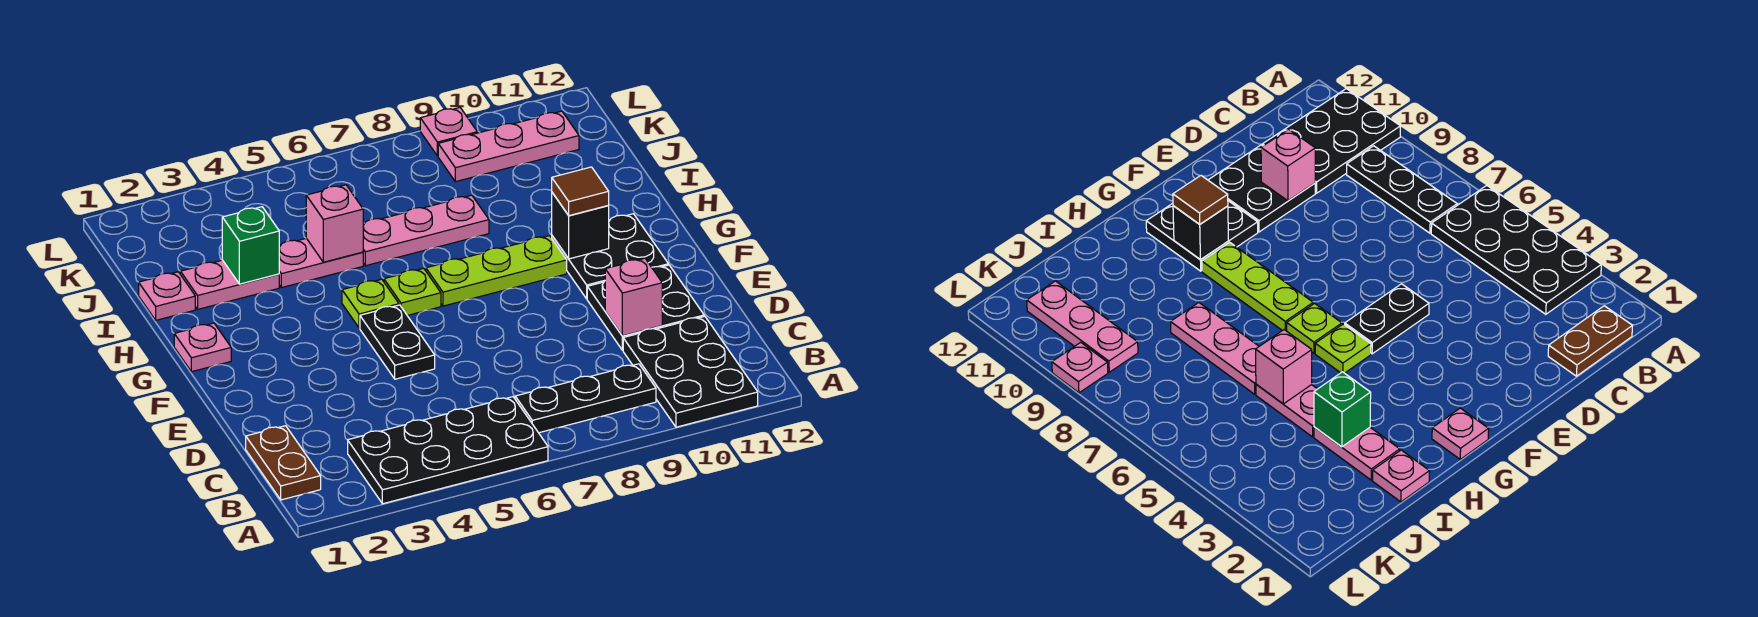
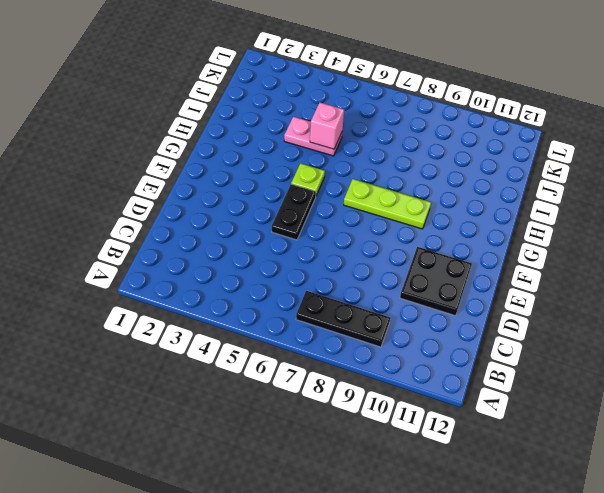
none -> black 2x4 plate [348,397,548,504]
none -> black 2x3 plate [623,316,758,427]
none -> brown 1x2 plate [246,426,321,500]

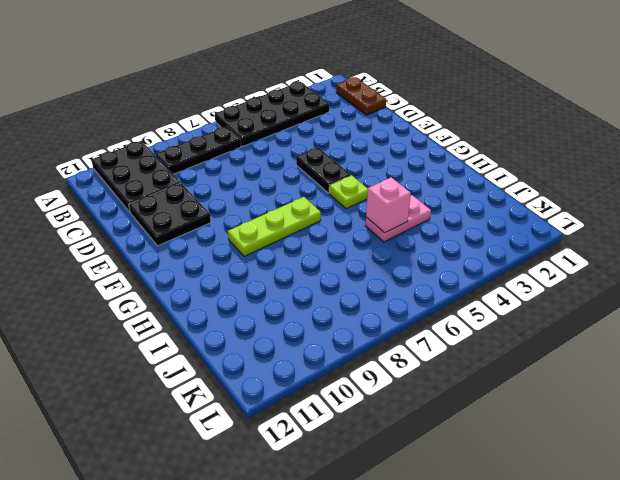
none -> black 2x2 plate [552,214,668,299]
none -> pink 1x1 plate [174,323,231,372]
none -> lime 1x1 plate [384,268,441,315]

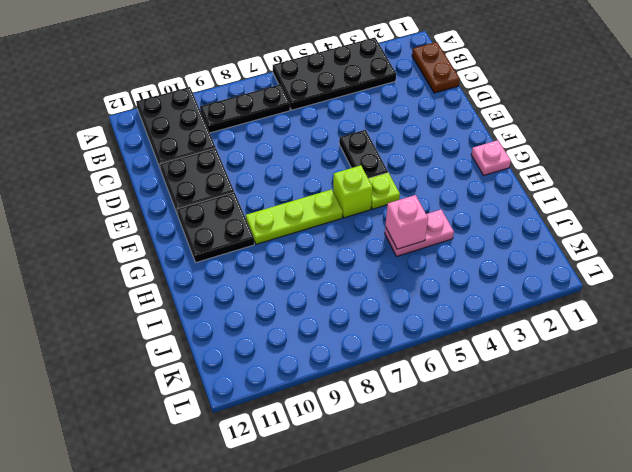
lime 1x1 brick [333,165,372,218] -> lime 1x1 plate [384,268,441,315]
none -> pink 1x1 plate [139,272,195,320]
none -> pink 1x2 plate [180,260,279,309]
none -> pink 1x3 plate [363,195,489,266]

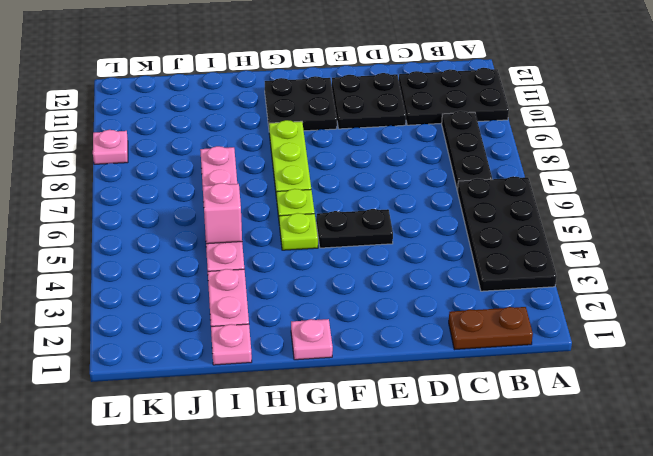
none -> pink 1x3 plate [438,111,579,182]
none -> pink 1x1 brick [605,258,662,336]
none -> black 1x1 brick [552,193,609,259]

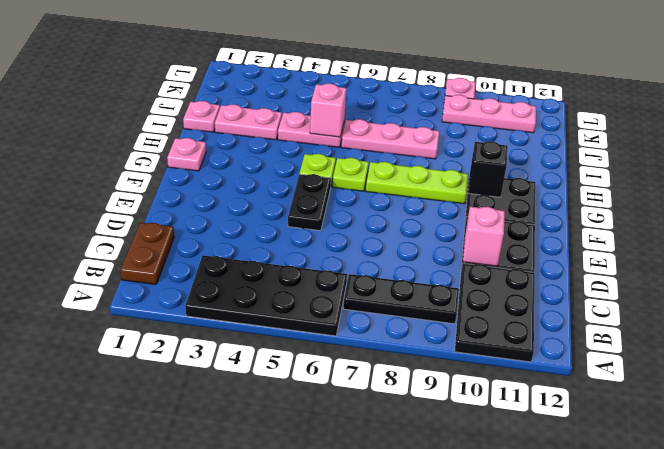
none -> green 1x1 brick [222,207,279,284]
none -> brown 1x1 tile [552,167,609,216]

